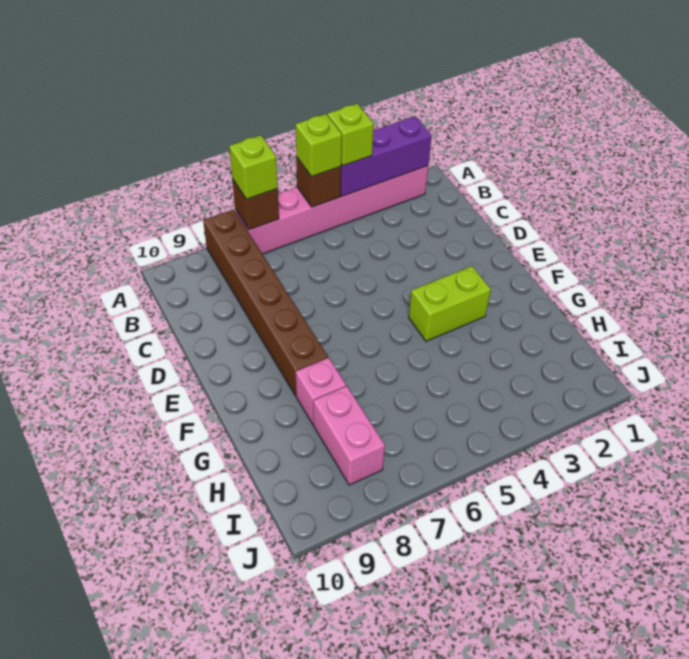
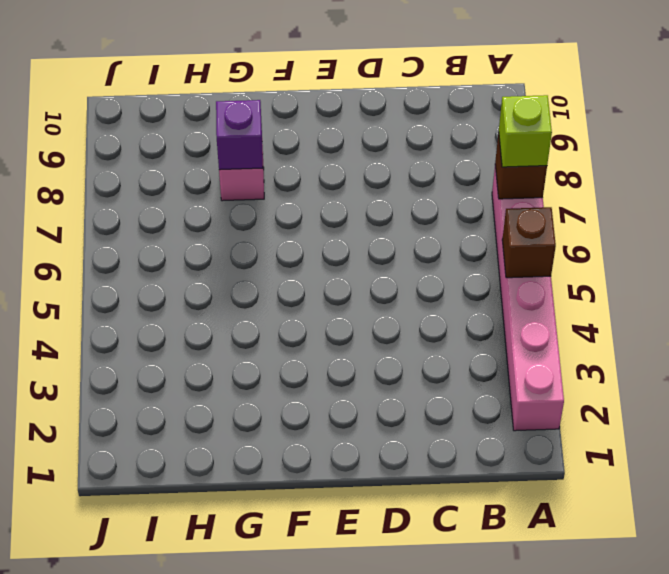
purple 1x1 brick [216,100,263,170] -> none
none -> brown 1x6 brick [203,210,328,396]
none -> lime 1x2 brick [409,266,491,341]

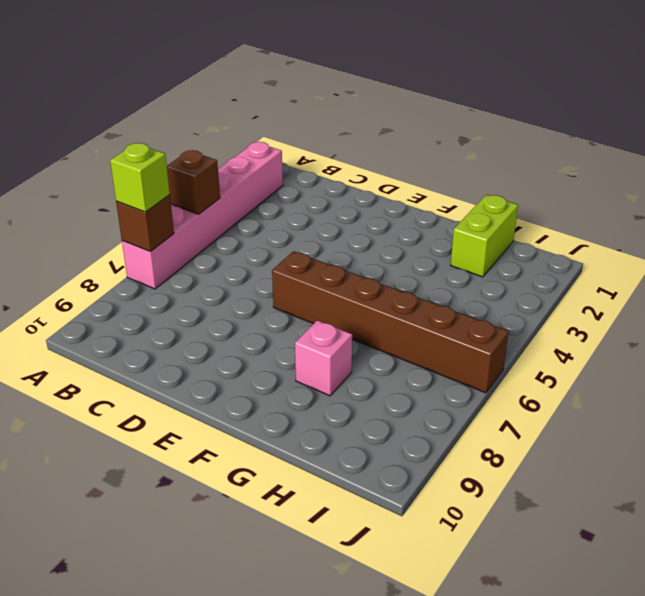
brown 1x6 brick [272,251,509,393] -> brown 1x6 brick moved to [203,210,328,396]
lime 1x2 brick [451,195,518,277] -> lime 1x2 brick moved to [409,266,491,341]
none -> pink 1x2 brick [313,386,385,485]
none -> purple 1x3 brick [341,116,432,196]

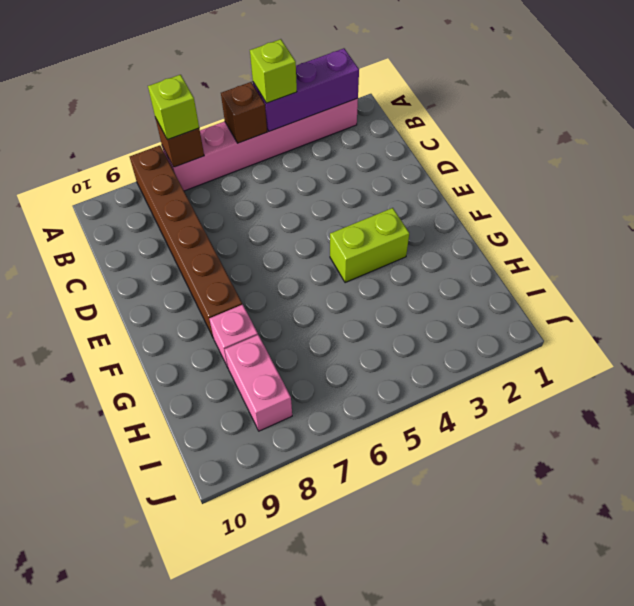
none -> lime 1x1 brick [296,114,342,177]

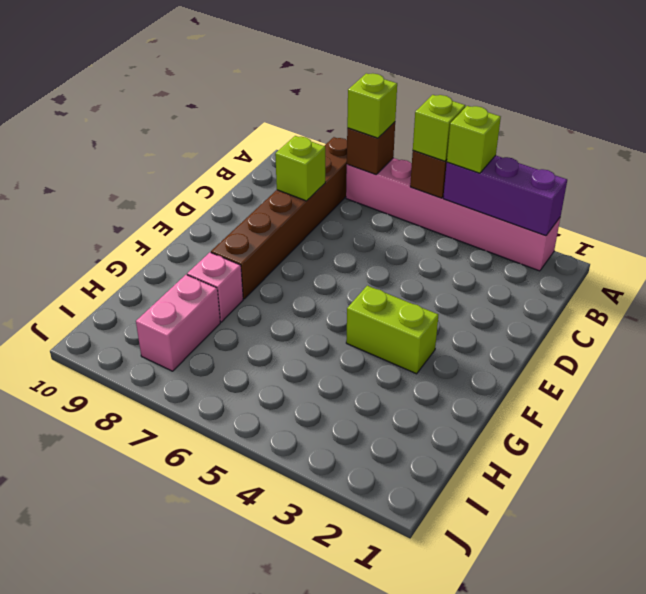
lime 1x1 brick [275,136,325,201] -> none

